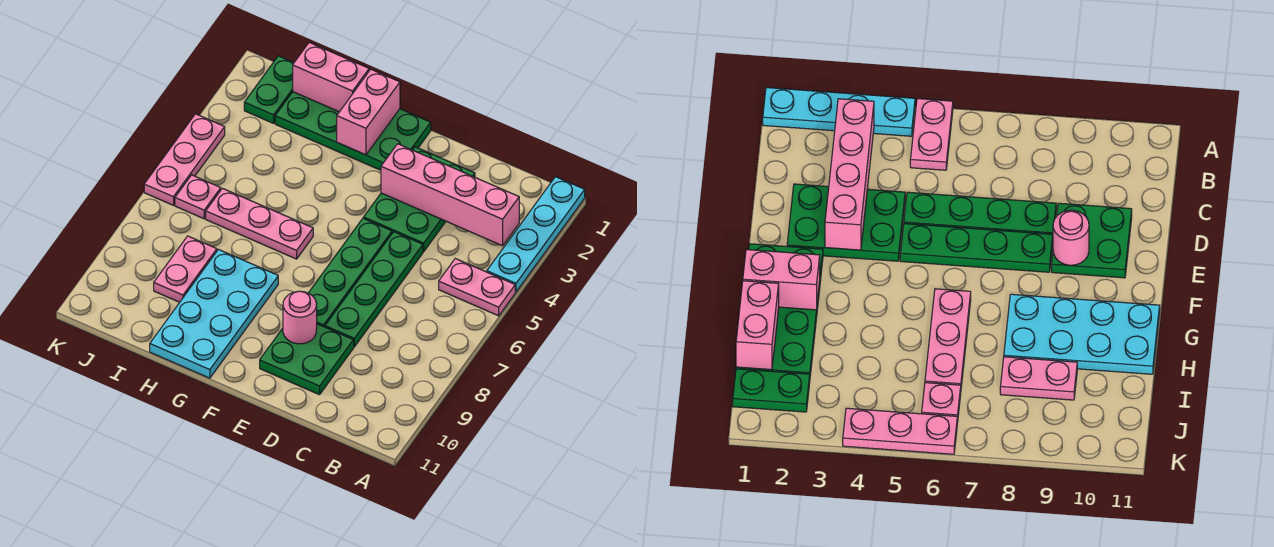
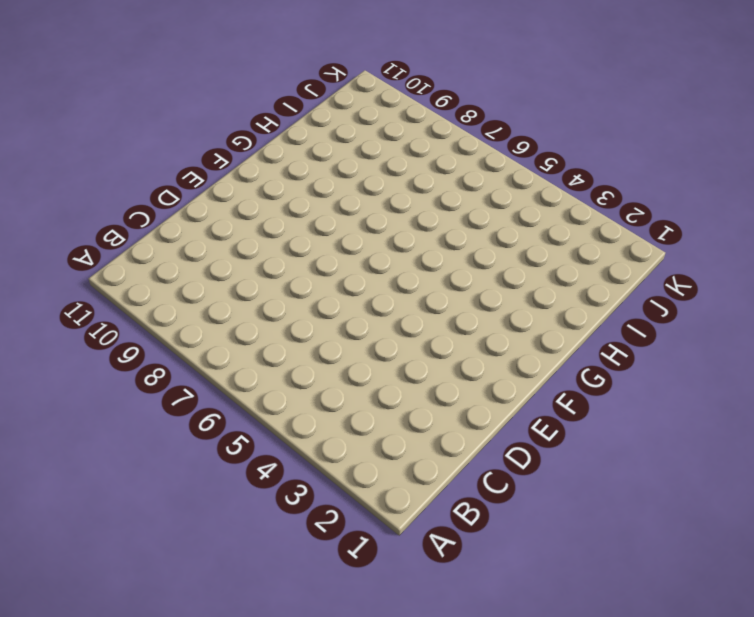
none -> cyan 1x4 plate [487,177,585,292]
none -> pink 1x2 plate [439,259,515,316]
none -> green 2x3 plate [364,147,475,252]

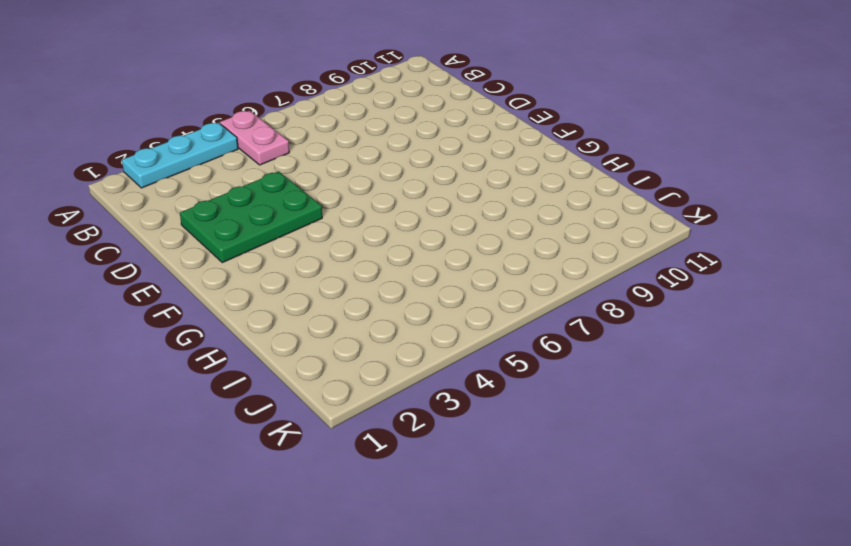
cyan 1x3 plate [122,123,238,188] -> cyan 1x4 plate [487,177,585,292]
none -> green 1x4 plate [325,232,423,347]
none -> green 2x2 plate [260,324,354,395]
none -> green 1x4 plate [309,218,392,327]

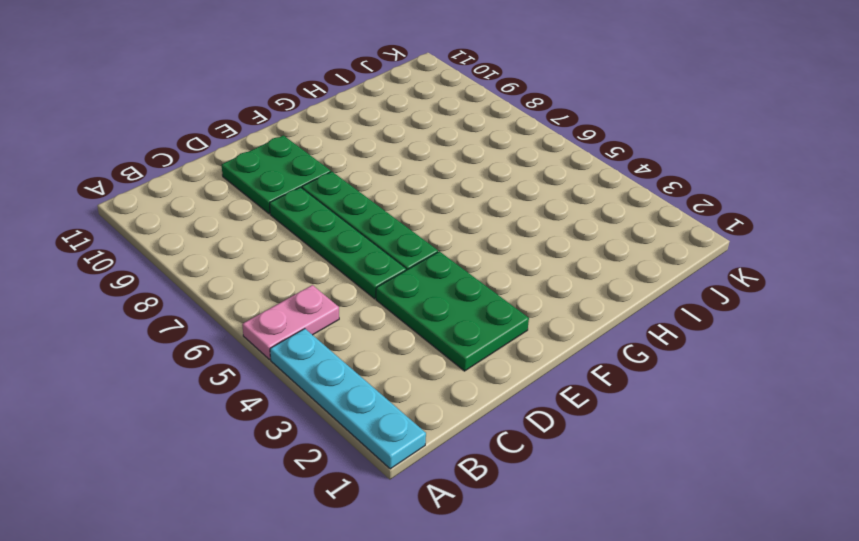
none -> green 2x4 plate [275,92,431,170]
none -> pink 1x3 plate [206,188,313,259]
none -> cyan 2x4 plate [150,250,278,378]

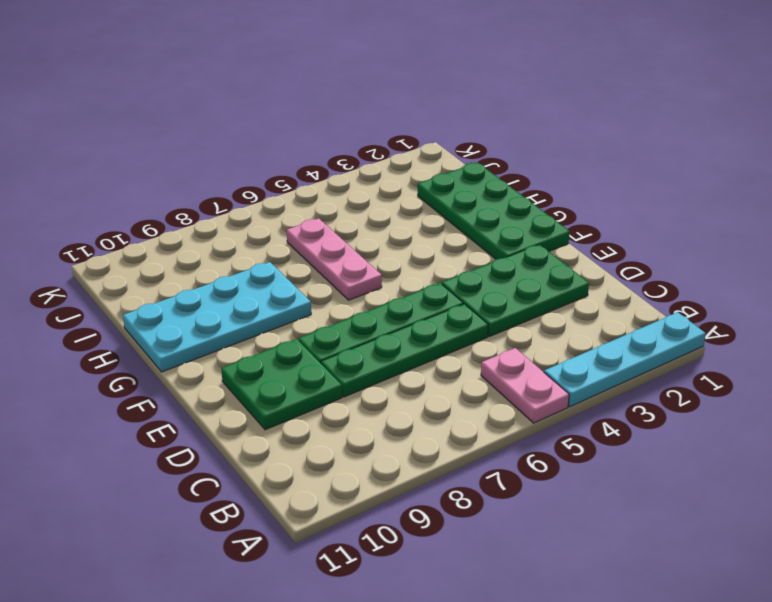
none -> pink 1x2 plate [154,236,217,302]
none -> green 1x2 plate [244,56,294,123]
none -> pink 1x1 plate [175,175,221,219]

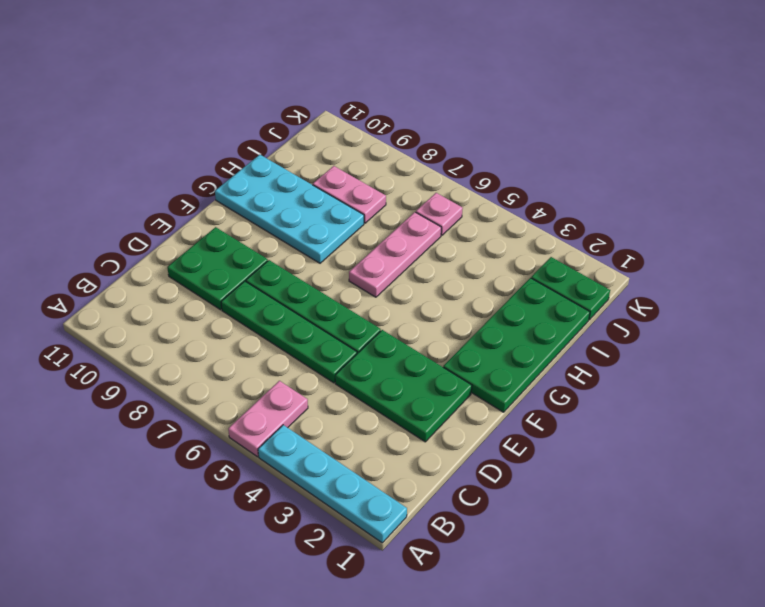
none -> pink 1x3 plate [144,114,225,205]
none -> pink 1x4 brick [381,144,519,246]
none -> pink 1x1 round brick [283,291,317,344]

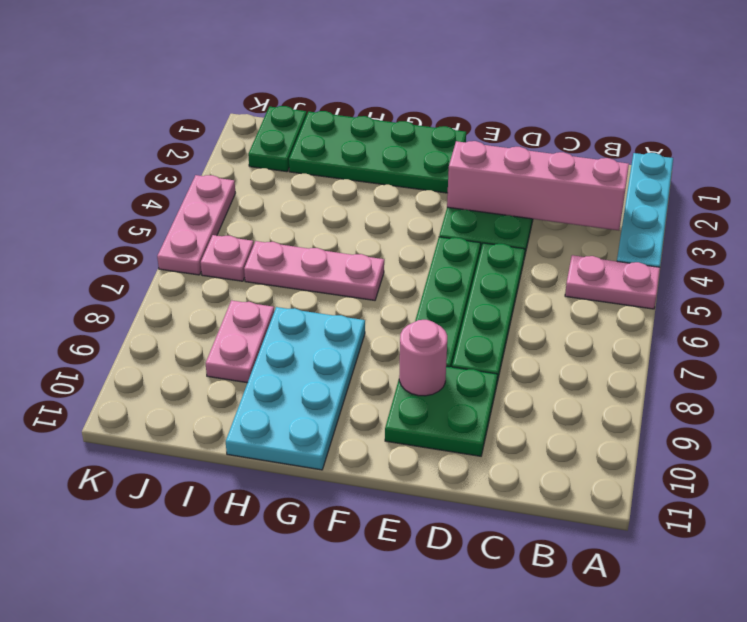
none -> pink 1x2 brick [337,69,400,155]
none -> pink 1x2 brick [293,42,369,112]

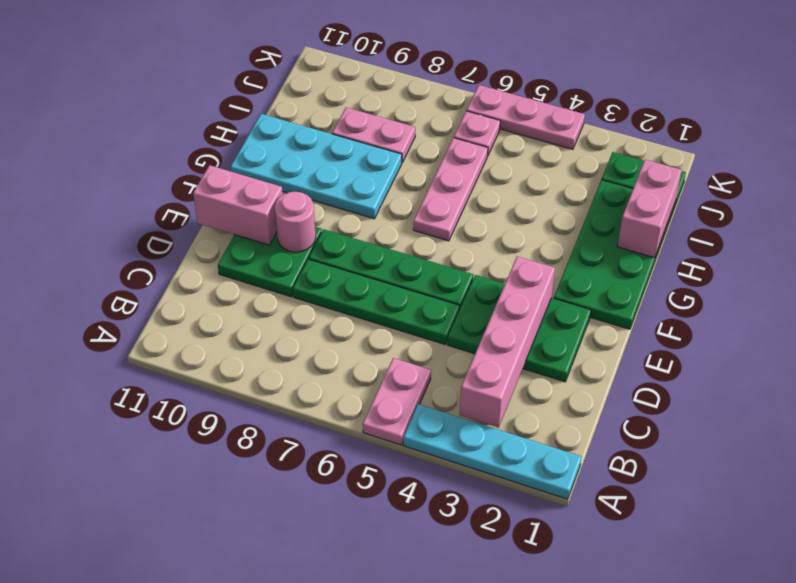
pink 1x2 brick [193,165,283,245] -> pink 1x2 brick moved to [337,69,400,155]

